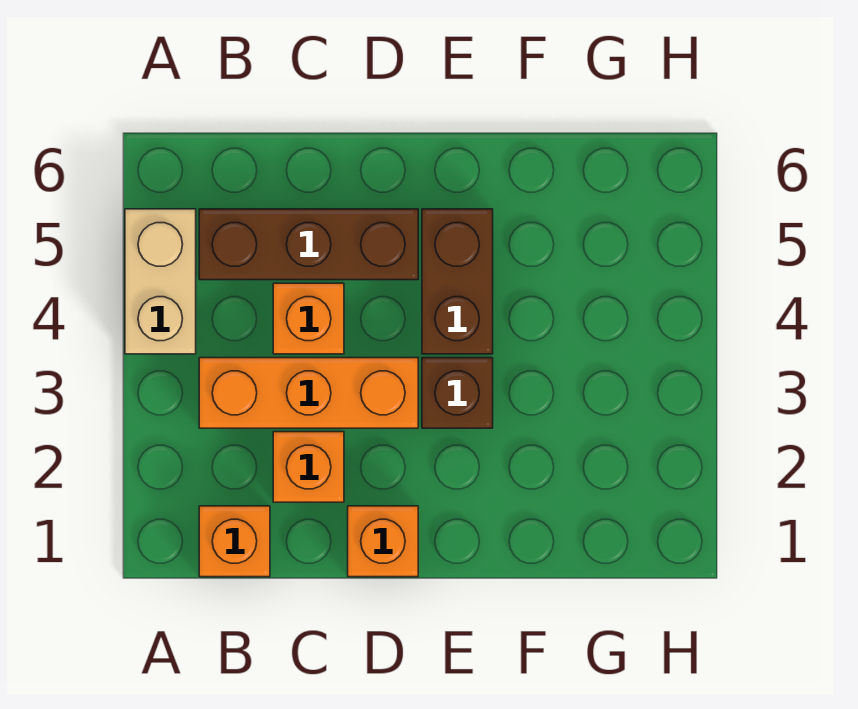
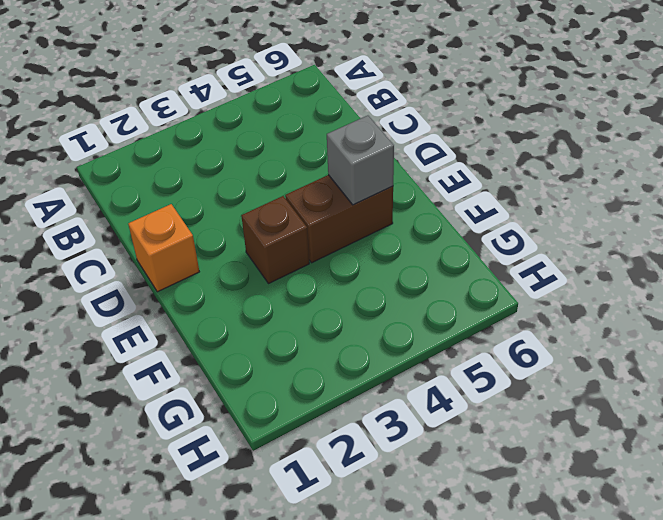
grey 1x1 brick [327,116,394,205] -> none
none -> tan 1x2 brick [125,209,196,354]
none -> orange 1x1 brick [199,506,270,577]

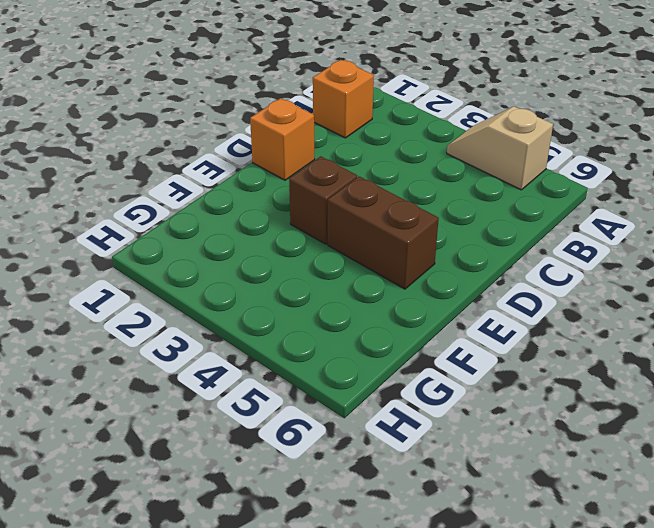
tan 1x2 slope [447,107,553,190] -> tan 1x2 brick [125,209,196,354]
none -> orange 1x3 brick [199,358,418,428]
none -> brown 1x3 brick [199,209,418,280]

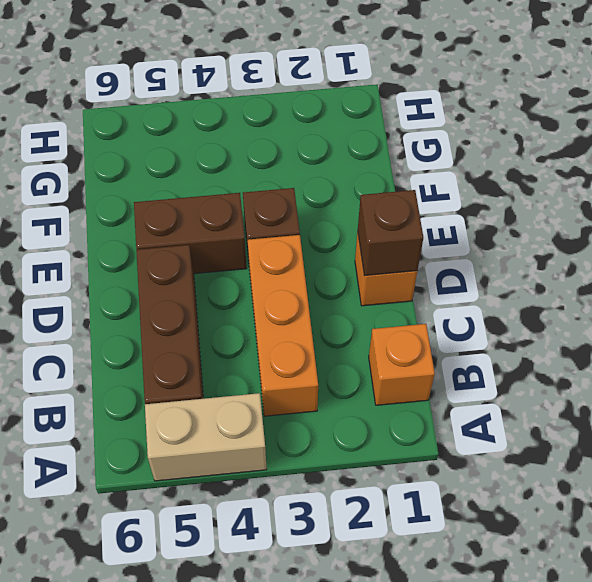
brown 1x1 brick [358,190,423,276] -> none
none -> orange 1x1 brick [273,432,344,502]
none -> orange 1x1 brick [273,283,344,354]

